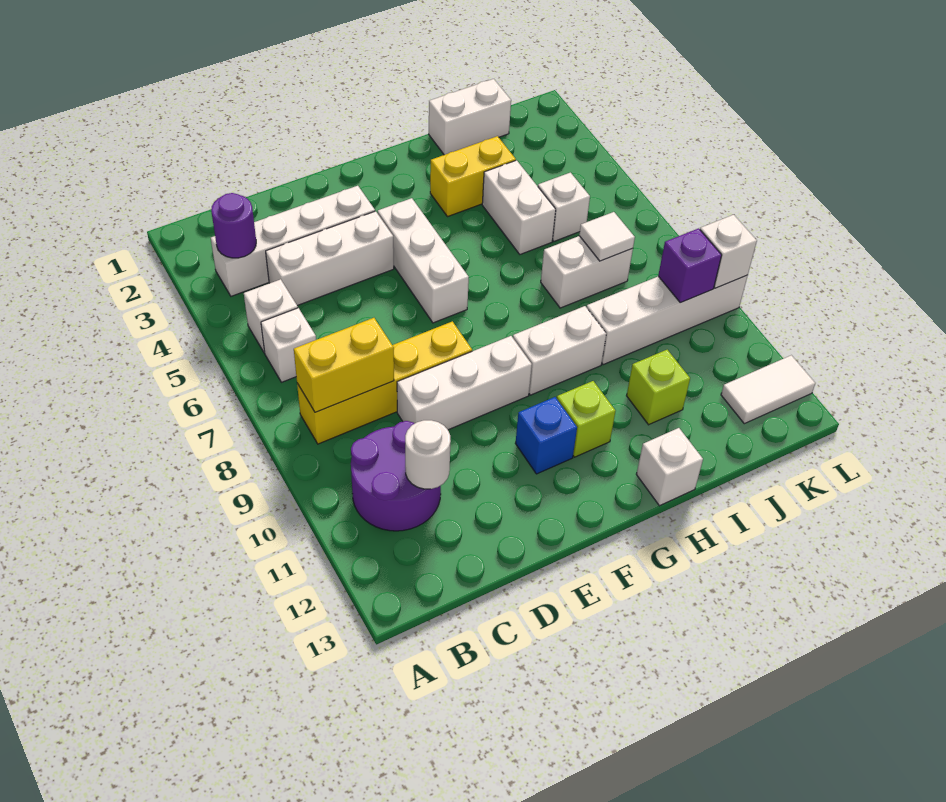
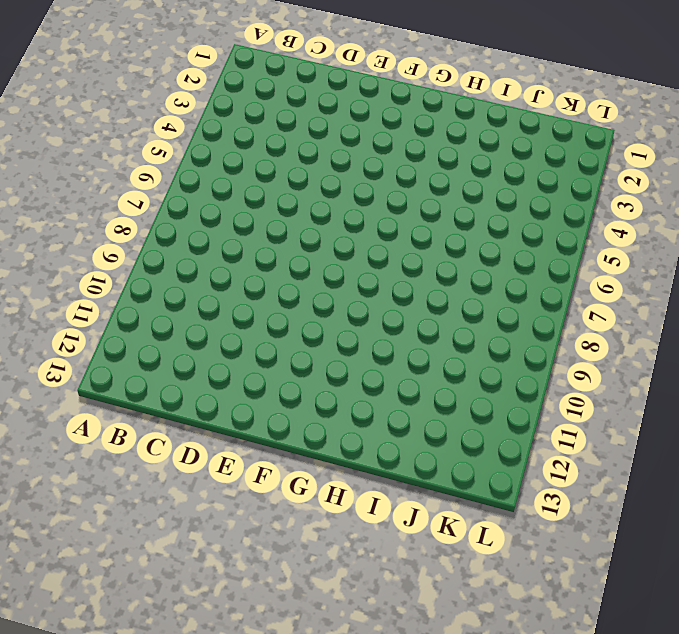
none -> white 1x4 brick [211,186,375,296]
none -> white 1x1 brick [244,279,298,353]
none -> white 1x1 brick [261,308,316,382]

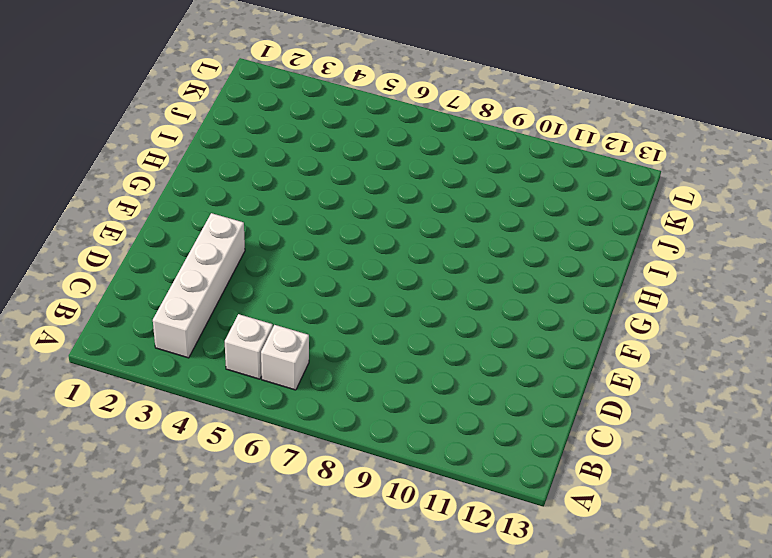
none -> yellow 1x4 brick [297,321,472,444]
none -> purple 2x2 round brick [351,421,441,531]
none -> white 1x3 brick [266,211,394,306]

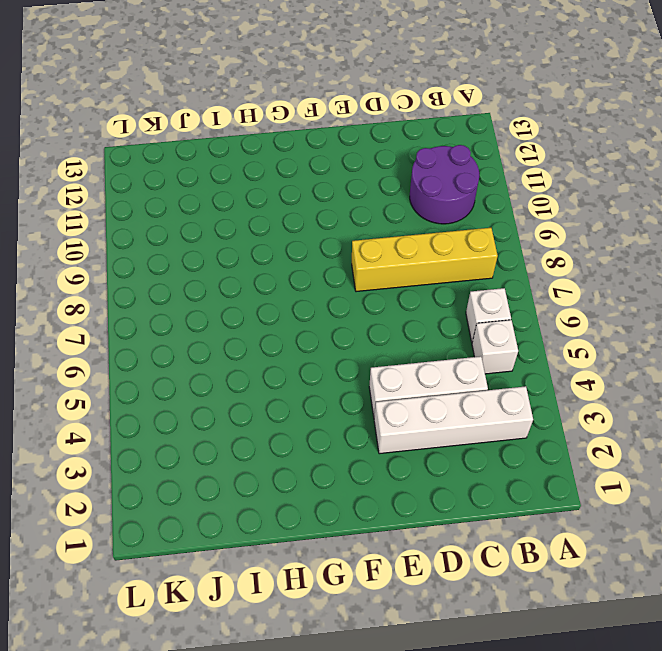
none -> white 1x3 brick [397,336,532,430]
none -> white 1x3 brick [378,198,469,323]
none -> blue 1x1 brick [515,397,577,474]

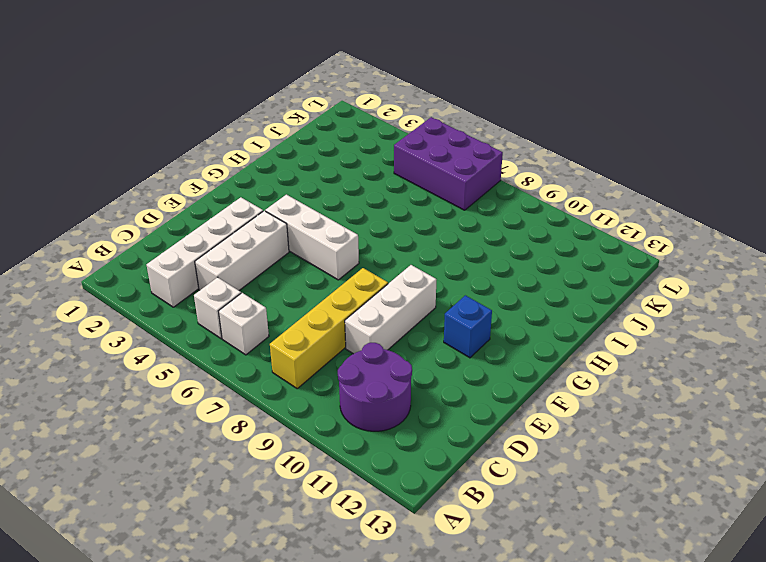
purple 2x3 brick [394,117,503,210] -> none
none -> white 1x2 brick [513,306,606,395]
none -> lime 1x1 brick [557,381,615,457]
none -> yellow 1x2 brick [430,136,516,217]

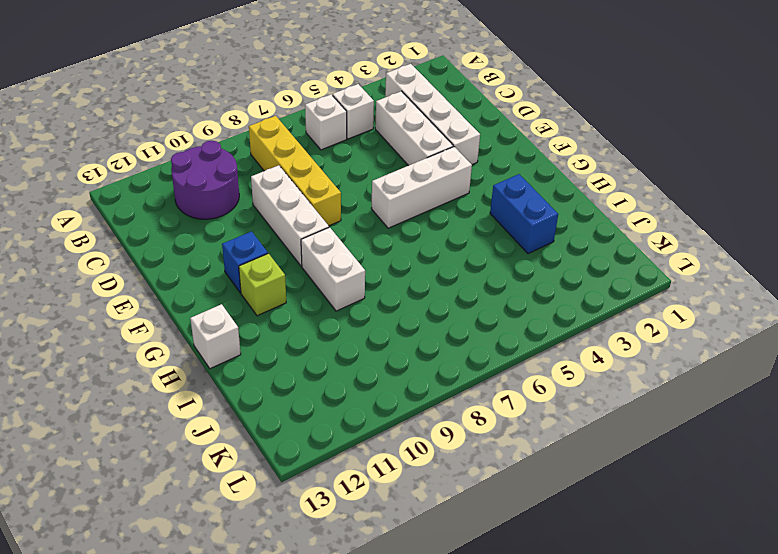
blue 1x2 brick [490,174,558,254] -> yellow 1x2 brick [430,136,516,217]
none -> white 1x2 brick [429,79,511,155]
none -> white 1x2 brick [482,160,556,254]
none -> white 1x2 brick [541,236,633,308]

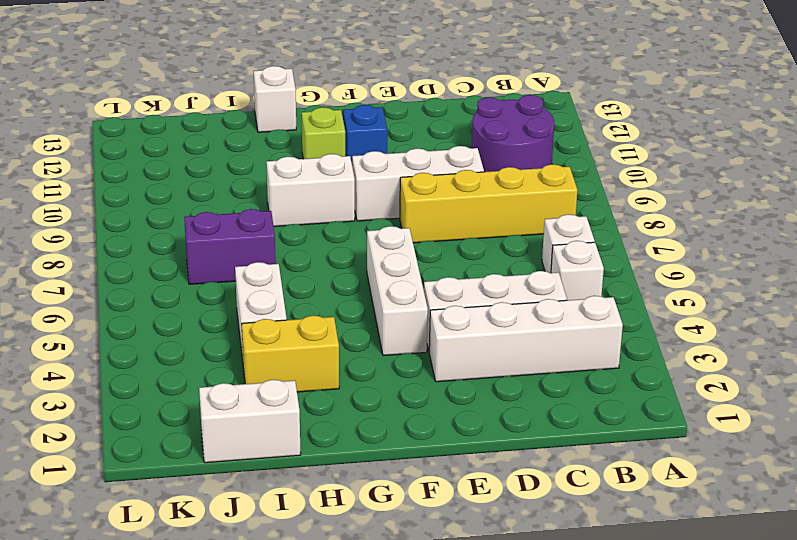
purple 1x2 brick [184,209,276,284] -> white 1x2 brick [541,236,633,308]
none -> white 1x4 brick [587,275,748,365]
none -> lime 1x1 brick [627,350,690,425]
none -> white 1x1 brick [538,173,590,241]

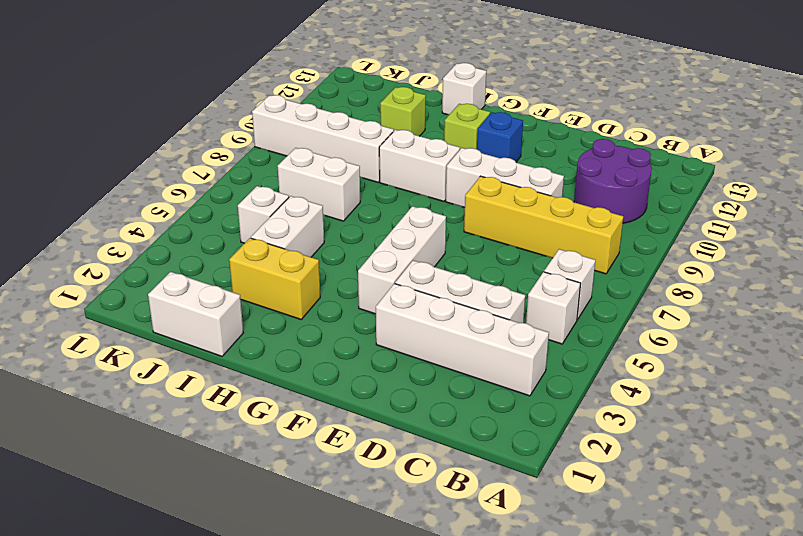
none -> white 1x2 tile [721,355,815,424]
none -> purple 1x1 round brick [211,193,256,258]
none -> yellow 1x2 brick [294,318,394,412]

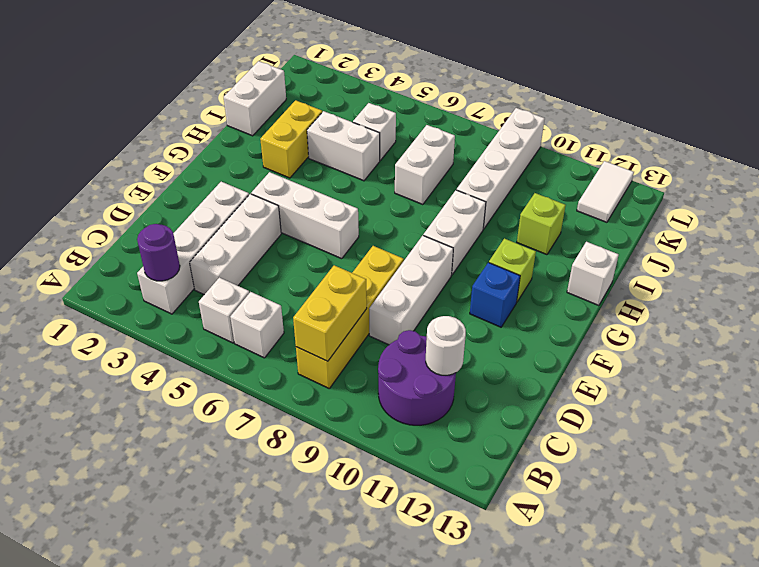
none -> white 1x1 tile [579,212,635,261]
none -> purple 1x1 brick [658,228,722,303]
none -> white 1x1 brick [700,215,757,288]

